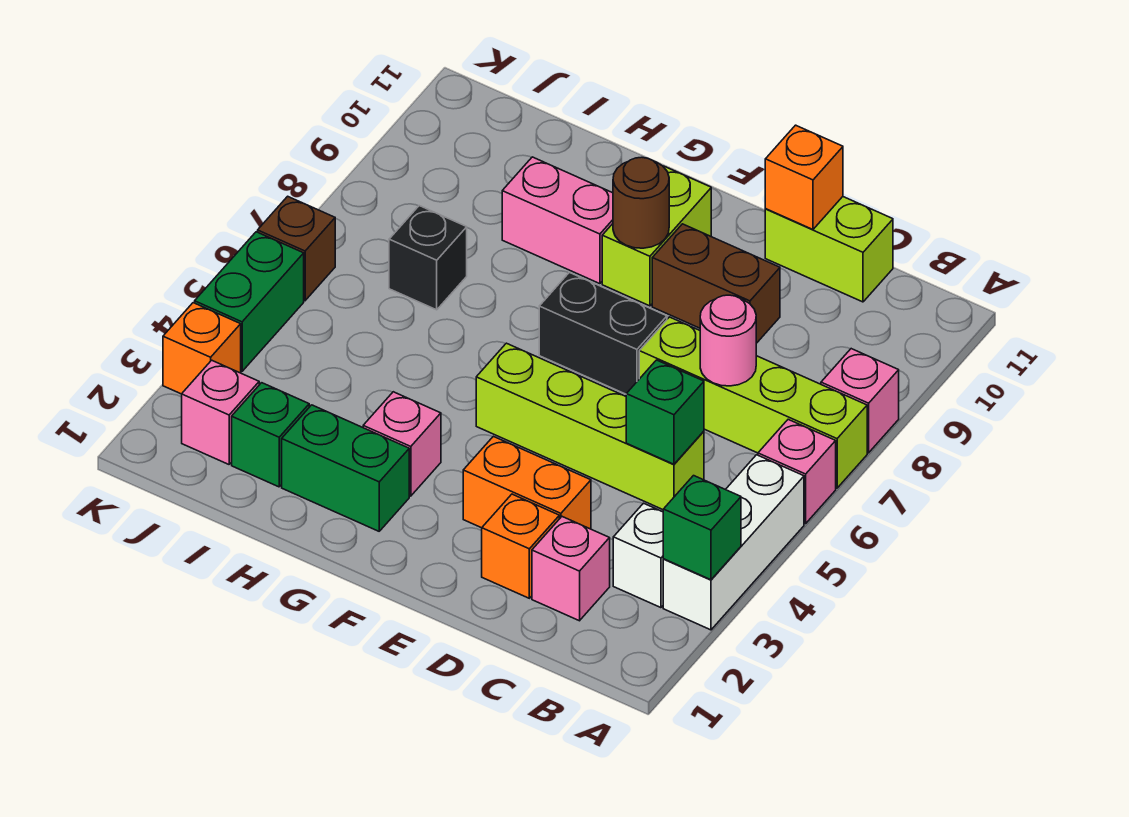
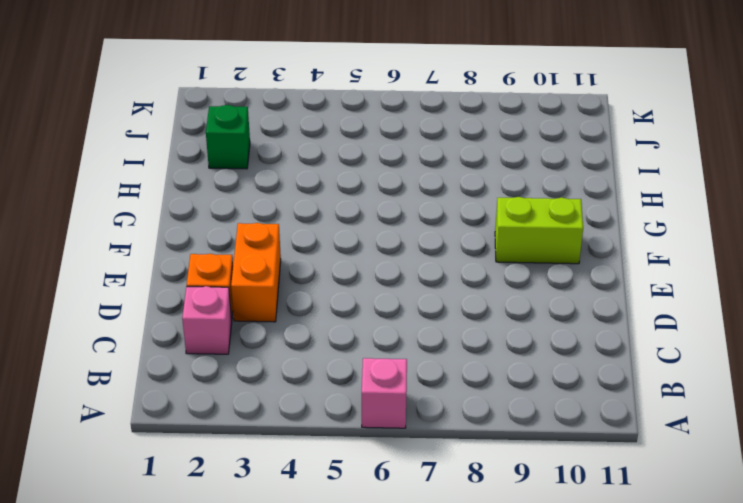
none -> white 1x3 brick [663,455,804,630]
none -> lime 1x4 brick [639,317,867,488]
none -> pink 1x1 brick [821,349,899,453]

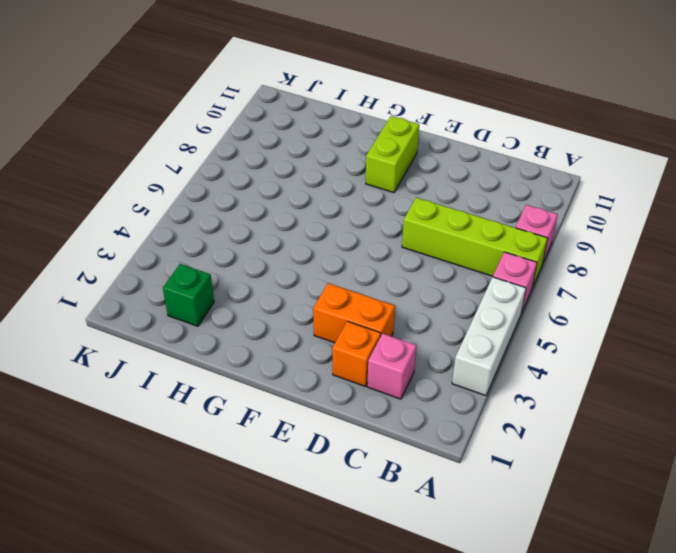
none -> white 1x1 brick [613,503,663,608]
none -> lime 1x4 brick [476,343,704,510]
none -> lime 1x2 brick [765,197,893,302]

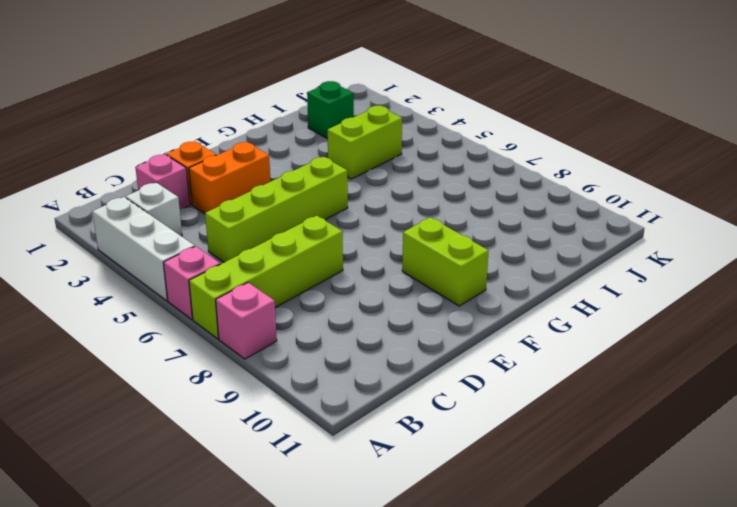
lime 1x2 brick [328,106,402,179] -> lime 1x2 brick moved to [765,197,893,302]
none -> brown 1x2 brick [652,224,780,343]
none -> black 1x2 brick [539,272,667,394]
none -> green 1x2 brick [282,405,409,531]

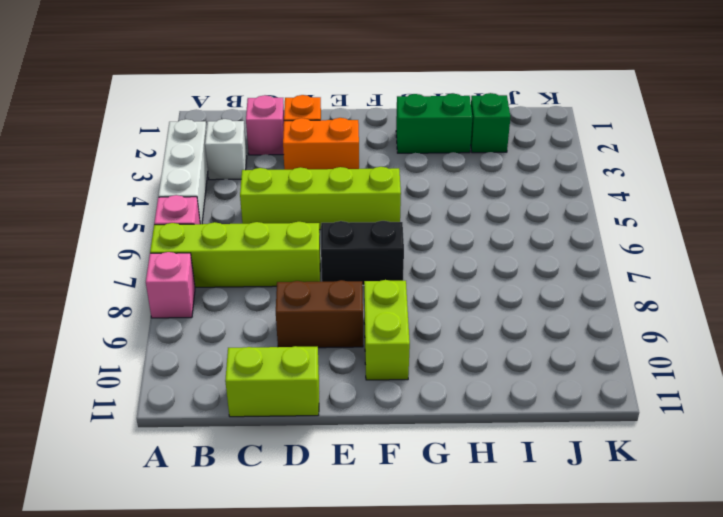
none -> pink 1x1 brick [363,392,441,496]
none -> pink 1x2 brick [502,157,613,284]
none -> black 1x1 brick [389,206,467,310]

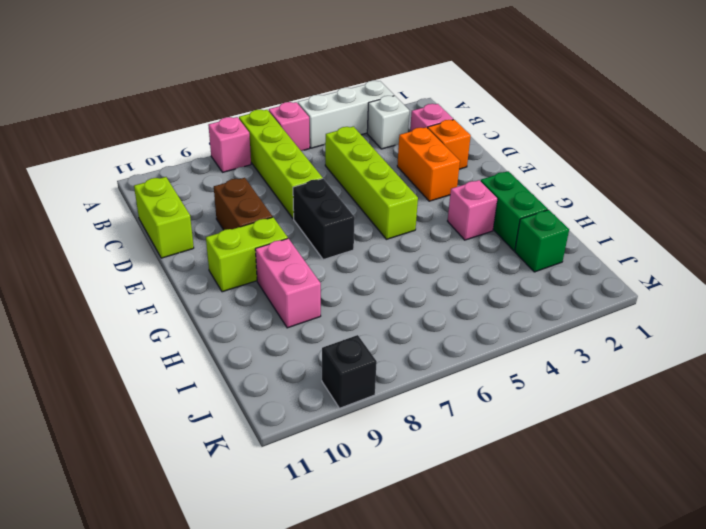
black 1x1 brick [322,335,377,408] -> black 1x1 brick moved to [389,206,467,310]
none -> pink 1x1 brick [182,360,259,464]
none -> orange 1x1 brick [163,303,241,394]
none -> green 1x2 brick [195,232,304,371]

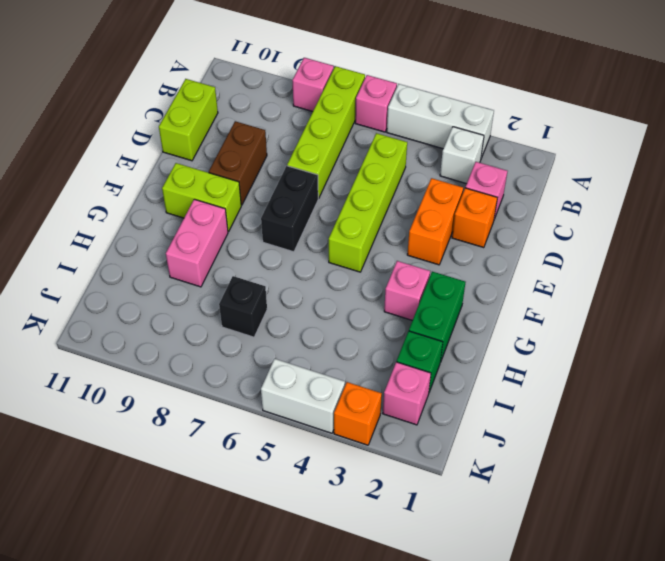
white 1x2 brick [261,359,345,433] -> green 1x2 brick [195,232,304,371]
none -> brown 1x1 brick [258,196,335,301]
none -> green 1x1 brick [663,476,741,580]
none -> green 1x1 brick [626,360,704,464]

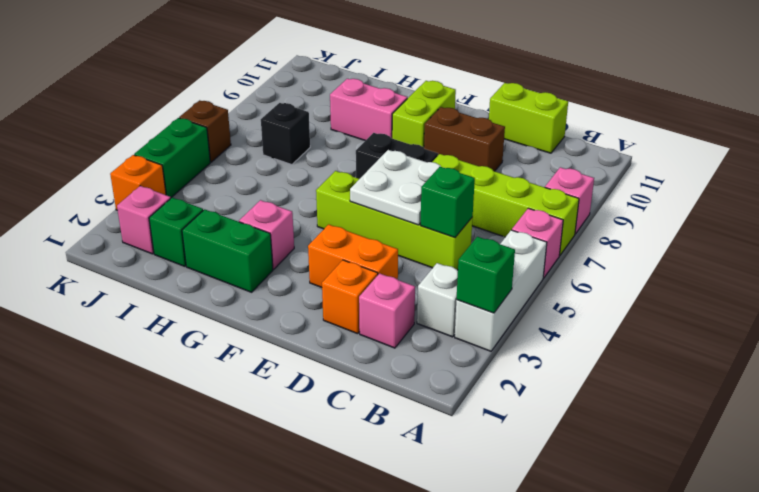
white 2x2 plate [350,150,441,225] -> none
none -> pink 1x1 round brick [700,295,756,386]
none -> orange 1x1 brick [765,125,843,229]
none -> brown 1x1 round brick [613,157,669,248]

